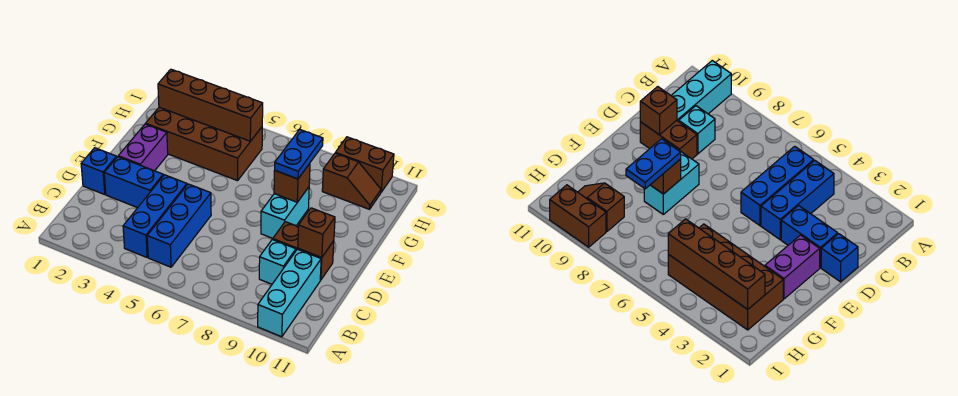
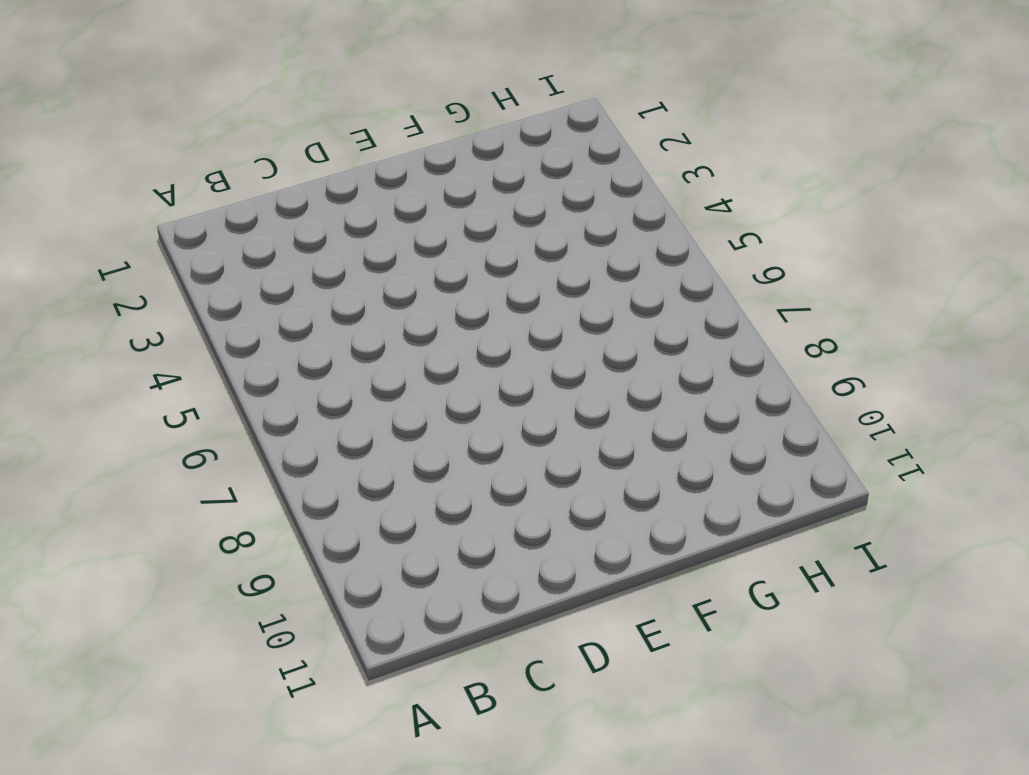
none -> cyan 1x3 brick [258,249,321,337]
none -> blue 1x3 brick [123,175,187,257]
none -> blue 1x3 brick [147,184,211,267]

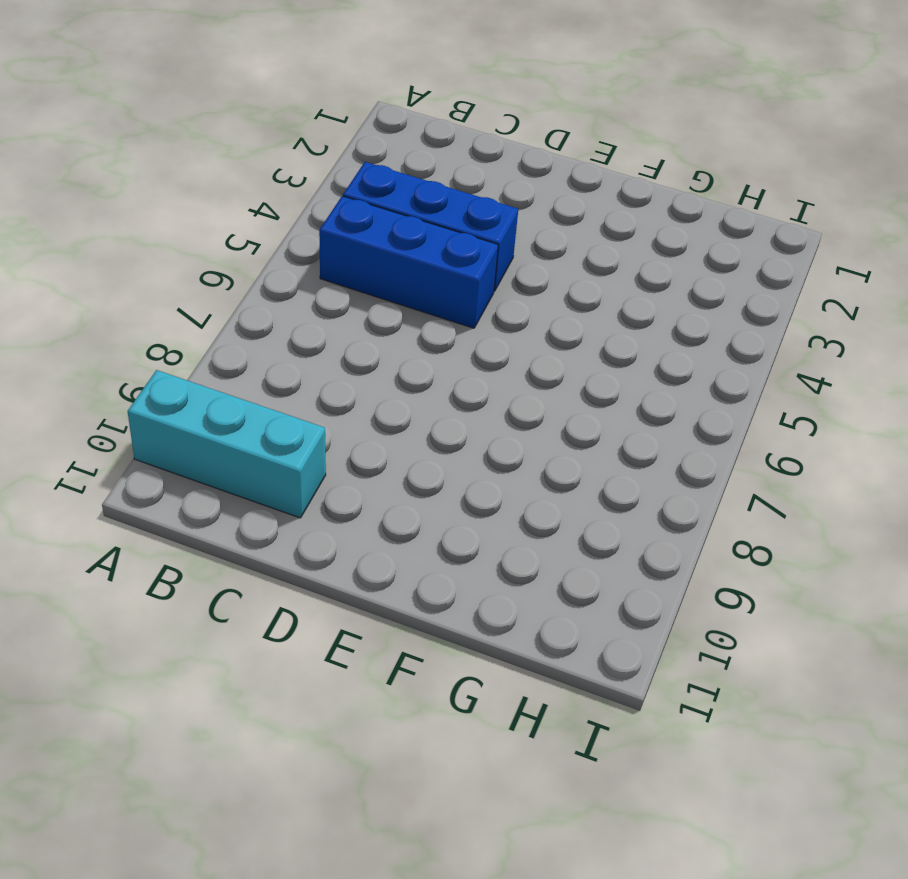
none -> cyan 1x1 brick [259,239,296,284]
none -> blue 1x1 brick [81,148,117,194]
none -> blue 1x2 brick [104,157,163,208]

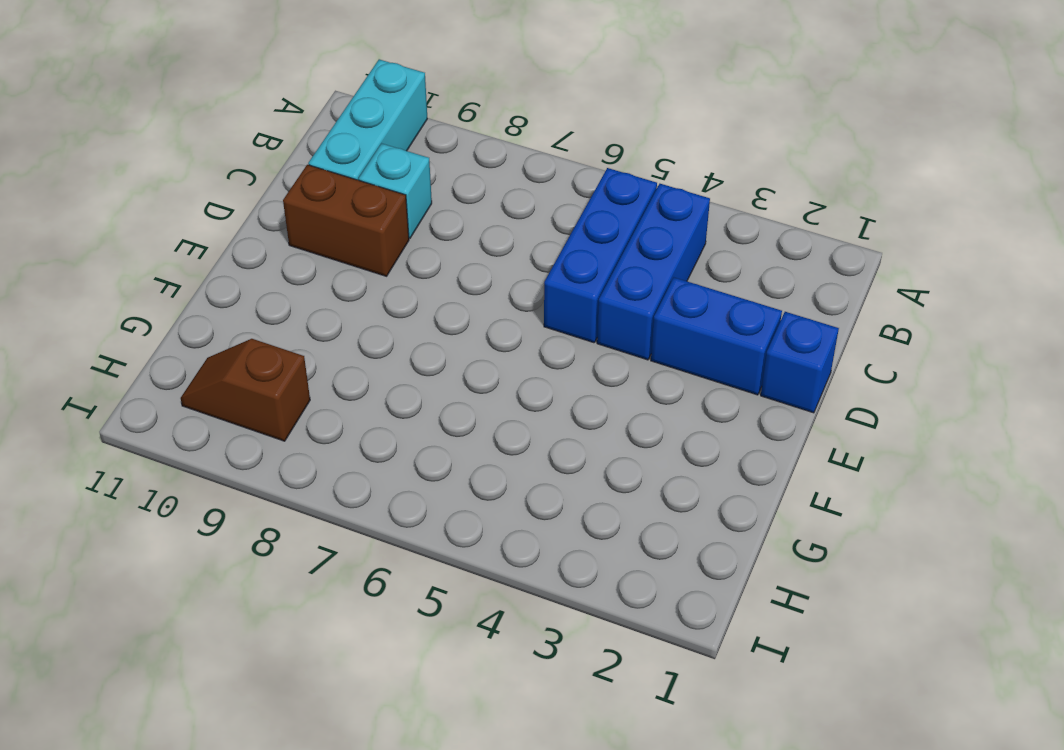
none -> purple 1x2 brick [118,124,168,171]
none -> cyan 1x2 brick [261,187,309,238]
none -> brown 2x4 brick [146,107,262,181]

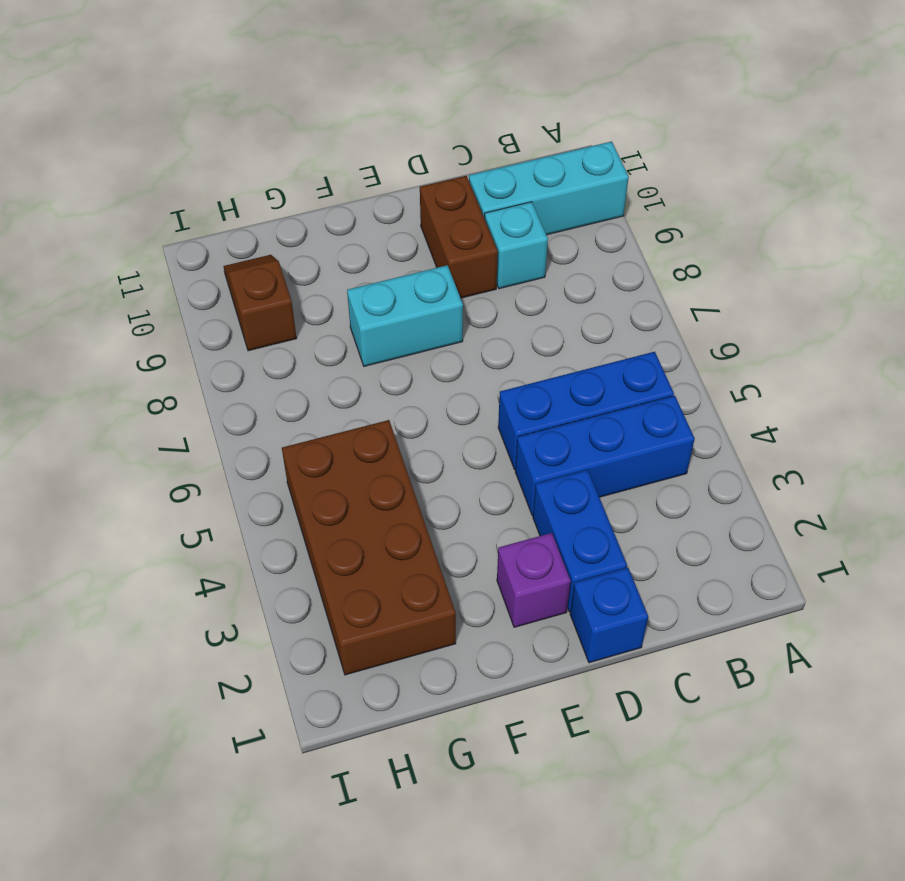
purple 1x1 brick [497,533,571,627] -> purple 1x2 brick [118,124,168,171]
none -> brown 1x2 brick [335,137,394,192]
none -> brown 1x1 brick [298,208,335,258]
none -> brown 1x1 brick [274,164,310,202]

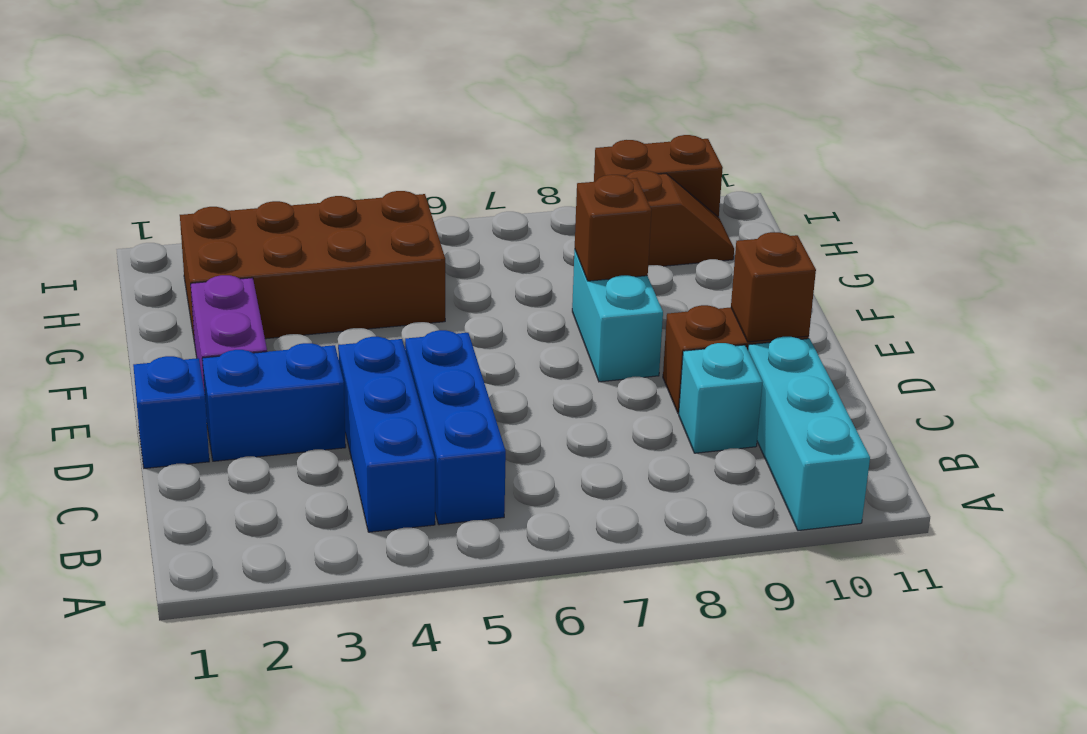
none -> brown 1x4 brick [158,69,263,141]
none -> blue 1x2 plate [275,130,323,179]

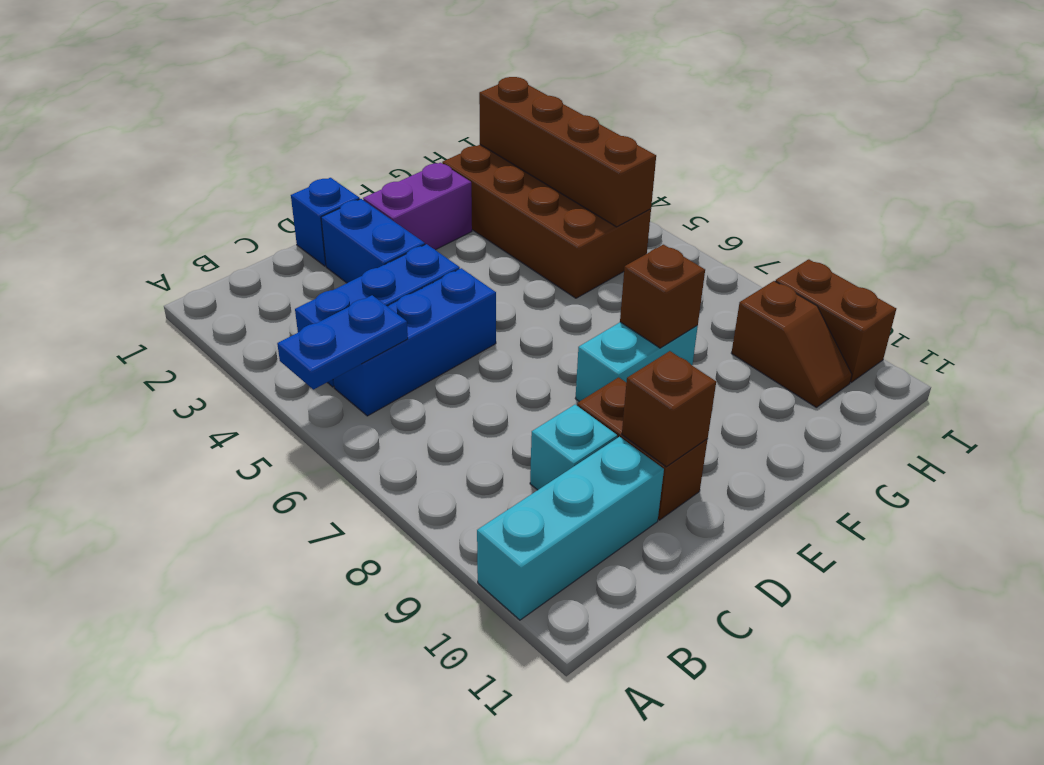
blue 1x2 plate [277,295,408,390] -> blue 1x2 plate moved to [275,130,323,179]

